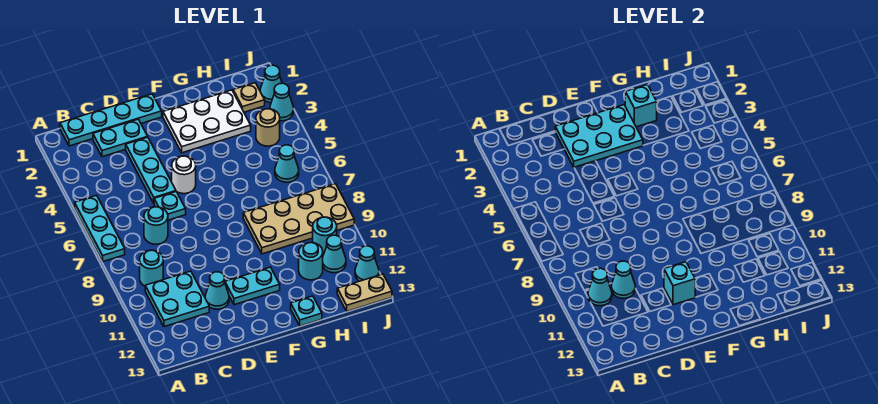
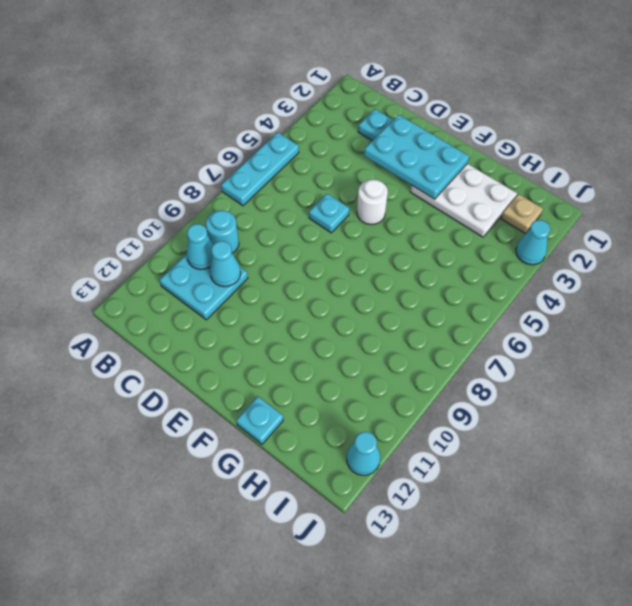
none -> cyan 1x4 plate [60,94,162,146]
none -> cyan 1x1 round brick [144,207,168,244]
none -> cyan 1x3 plate [126,137,176,203]

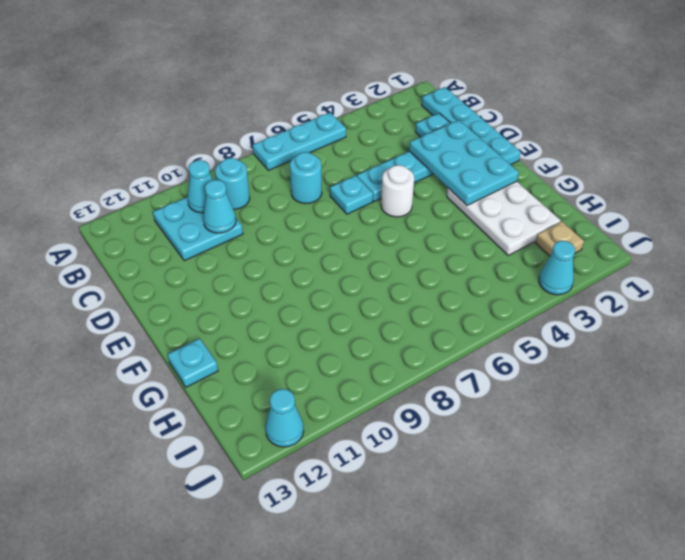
none -> cyan 1x1 cone [205,272,229,309]
none -> cyan 1x2 plate [225,267,280,305]
none -> tan 2x4 plate [243,184,354,254]

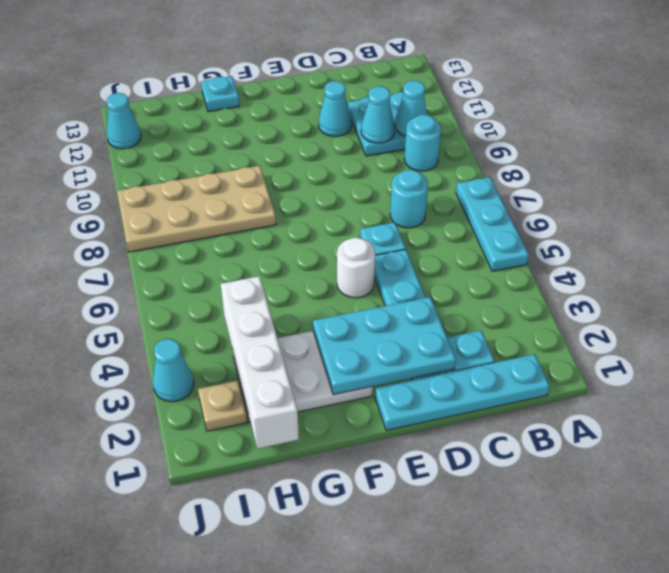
white 1x4 brick [221,276,299,449] -> none
none -> cyan 1x2 plate [225,267,280,305]
none -> cyan 1x1 round brick [299,243,323,280]
none -> tan 1x1 round brick [256,109,280,146]

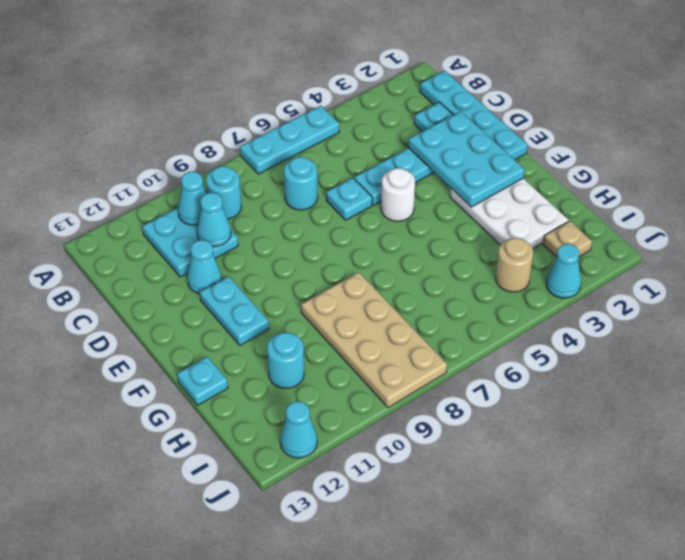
none -> cyan 1x1 cone [275,145,299,182]
none -> cyan 1x1 round brick [313,217,337,255]
none -> cyan 1x1 cone [323,235,346,273]

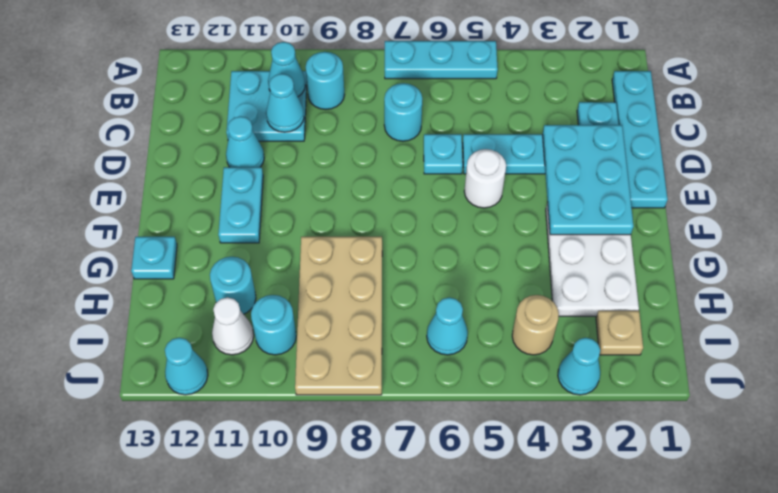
white 1x1 cone [212,297,254,355] -> cyan 1x1 cone [323,235,346,273]
none -> tan 1x2 plate [337,274,392,311]
none -> cyan 1x1 cone [260,65,282,103]
none -> cyan 1x1 brick [664,262,695,305]

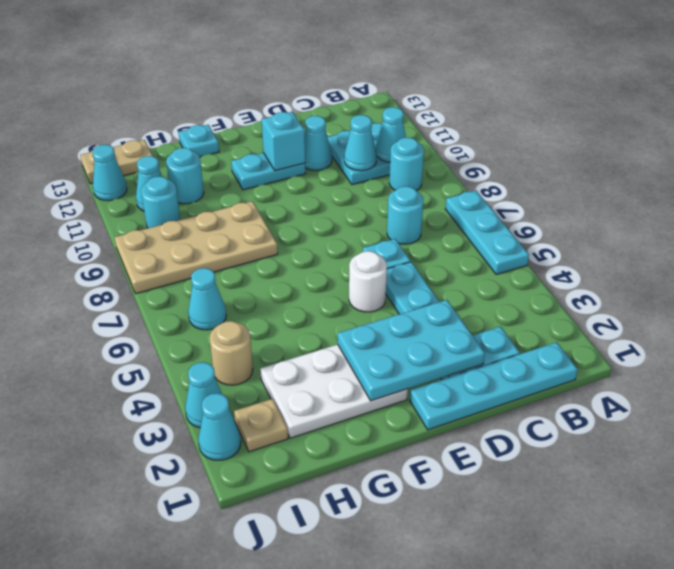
none -> cyan 1x1 brick [625,85,657,127]

